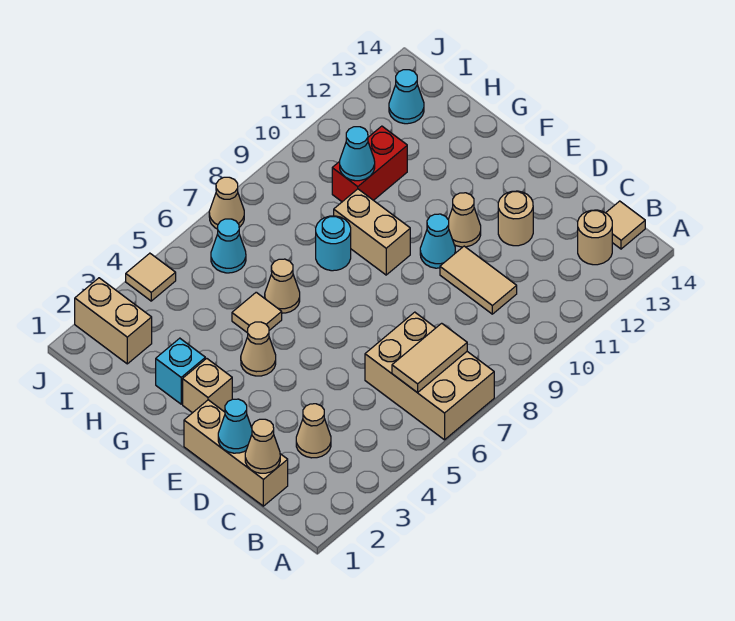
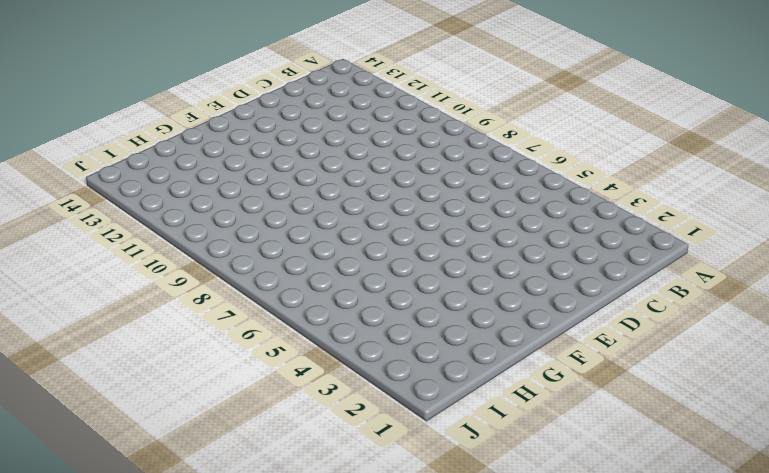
none -> tan 2x3 brick [365,312,494,440]
none -> tan 1x1 round brick [578,210,612,265]
none -> tan 1x1 tile [606,201,645,249]

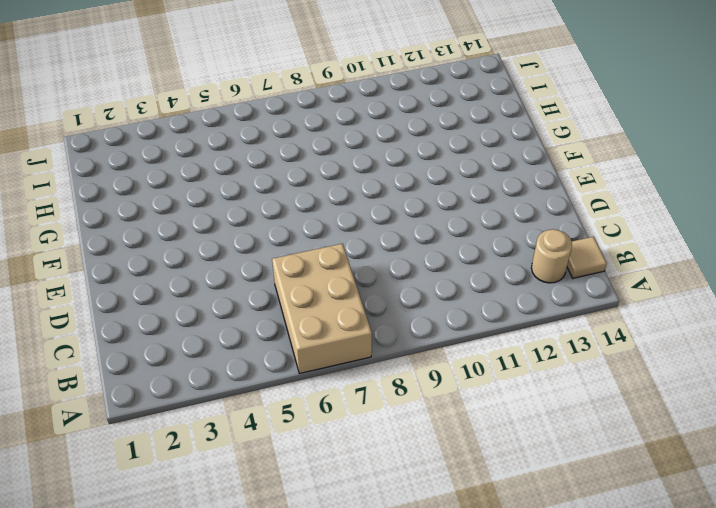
none -> tan 1x3 brick [184,400,288,506]
none -> tan 1x1 cone [296,404,331,458]
none -> tan 1x2 tile [440,246,517,314]

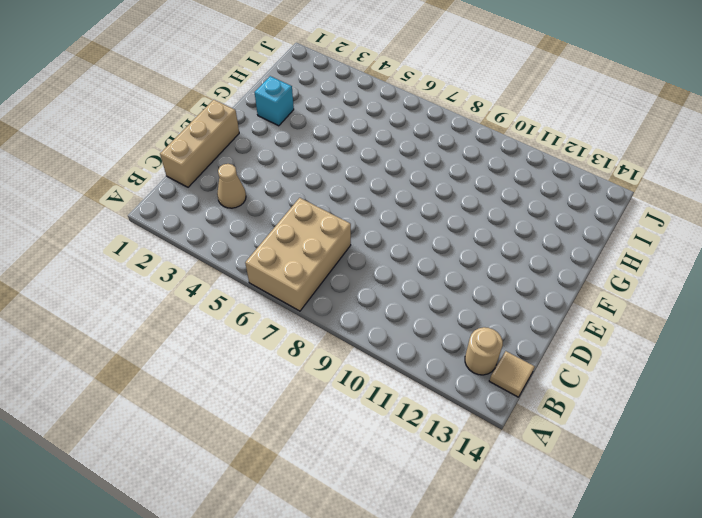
none -> tan 1x2 tile [440,246,517,314]
none -> tan 1x1 round brick [498,191,533,246]
none -> cyan 1x1 cone [420,214,455,268]

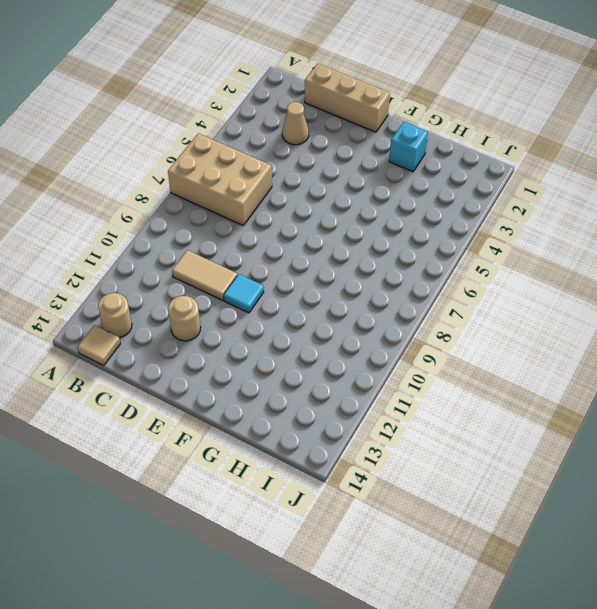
cyan 1x1 tile [224,274,264,313] -> cyan 1x1 cone [420,214,455,268]
none -> tan 1x1 cone [448,193,481,247]
none -> tan 1x1 brick [183,358,232,413]
none -> tan 1x1 cone [241,322,276,376]

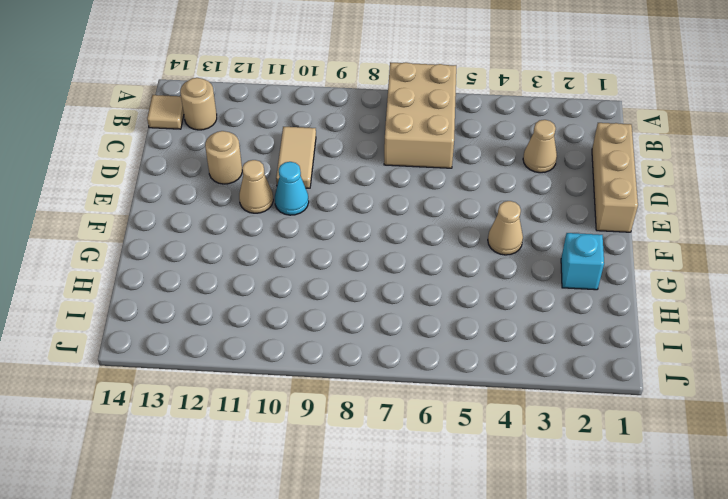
none -> tan 1x1 brick [183,358,232,413]
none -> tan 1x2 brick [334,189,410,275]
none -> tan 1x1 tile [232,292,282,333]

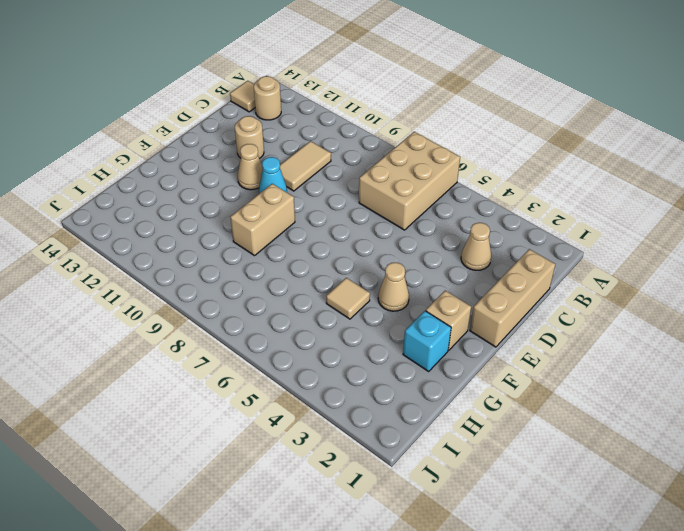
none -> tan 1x1 cone [265,259,300,313]
none -> cyan 1x1 round brick [316,216,351,271]
none -> red 1x2 brick [332,126,407,202]

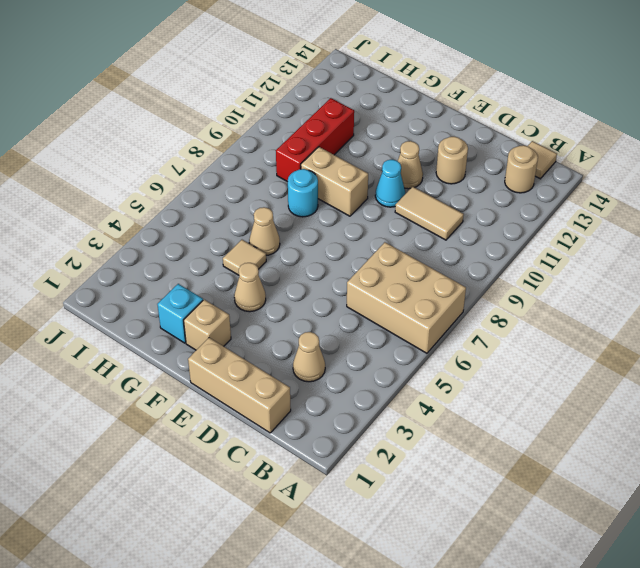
red 1x3 brick [276,98,354,182] -> red 1x2 brick [332,126,407,202]
none -> tan 1x2 brick [75,278,152,364]
none -> cyan 1x1 cone [211,219,246,273]
none -> cyan 1x1 cone [389,70,424,124]

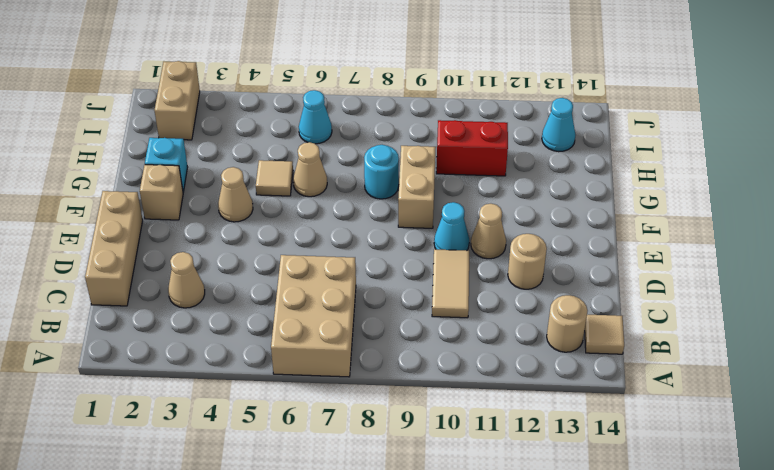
none -> tan 1x1 tile [126,253,176,301]
none -> tan 1x1 cone [209,177,244,229]
none -> tan 1x2 tile [392,323,467,393]

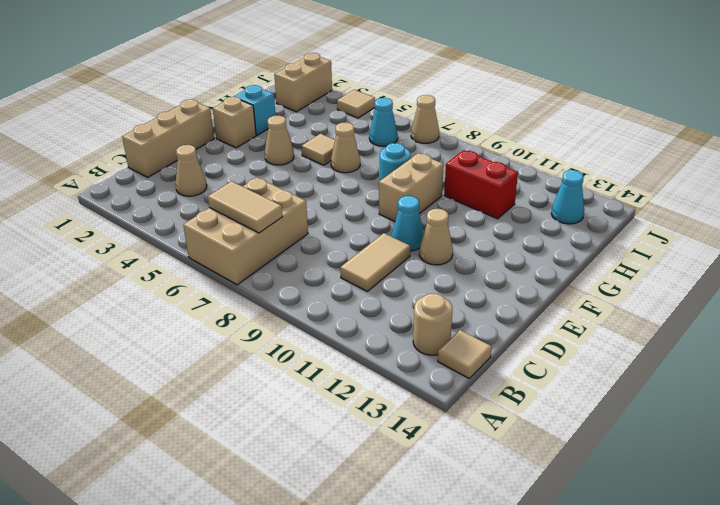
none -> tan 1x1 round brick [498,191,533,246]
none -> tan 1x1 cone [245,419,280,473]
none -> cyan 1x1 cone [218,399,252,453]

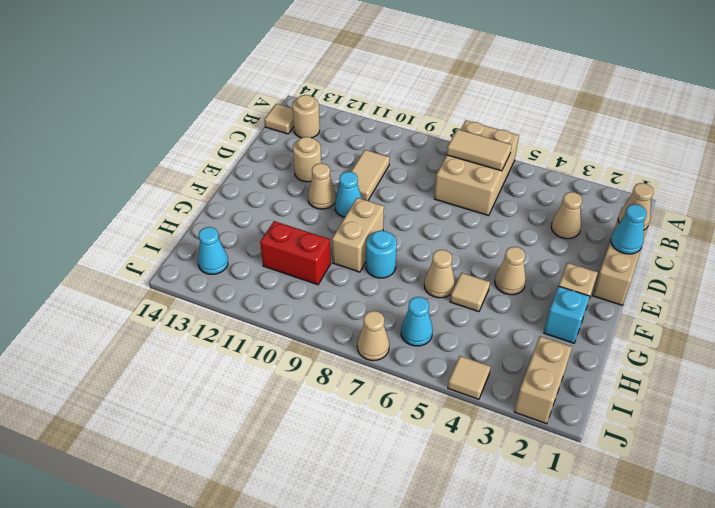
none -> cyan 1x1 cone [340,127,375,181]

